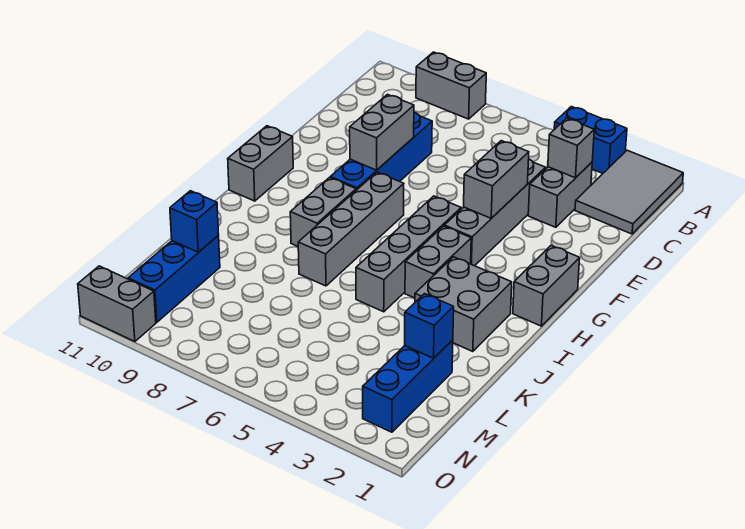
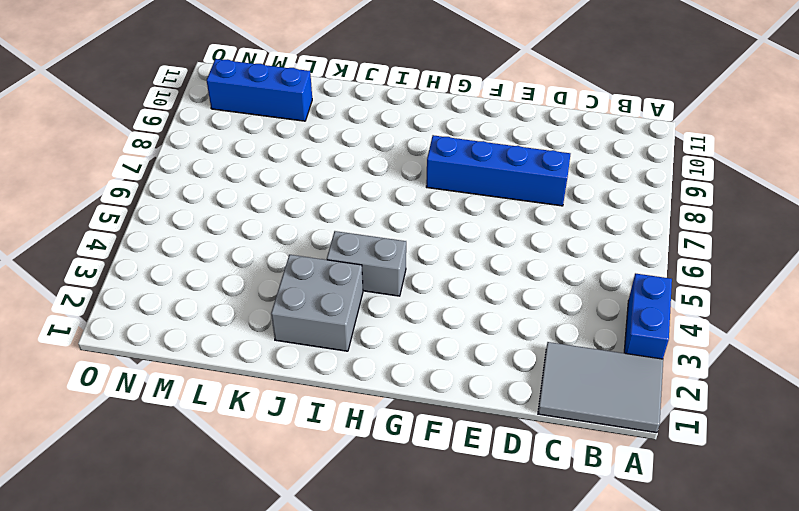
none -> grey 1x2 brick [416,52,486,119]
none -> grey 1x2 brick [528,162,592,227]
none -> grey 1x4 brick [444,159,546,266]

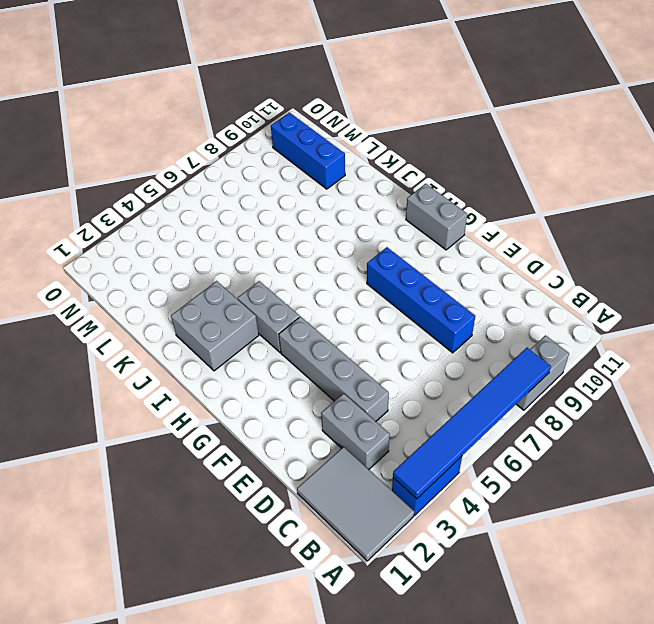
blue 1x6 tile [393,348,551,499] -> none
none -> grey 1x2 brick [513,246,580,326]
none -> grey 1x4 brick [356,196,461,312]
none -> grey 1x4 brick [298,172,404,286]

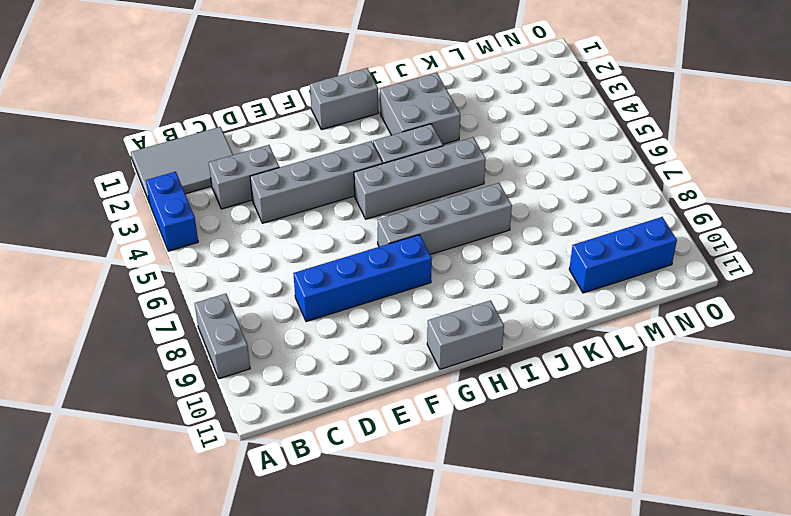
none -> grey 1x2 brick [290,178,356,246]
none -> blue 1x3 brick [363,340,453,432]
none -> grey 1x2 brick [78,266,156,342]

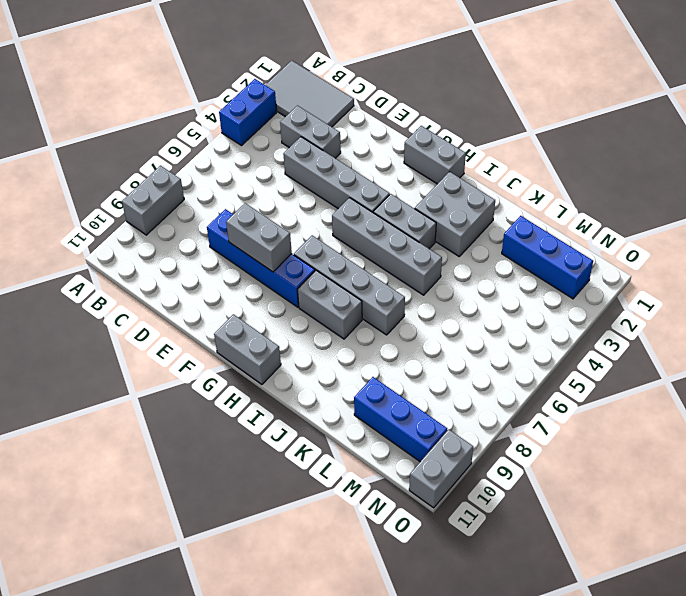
none -> grey 1x1 brick [548,118,594,178]
none -> grey 1x2 brick [464,141,529,218]
none -> blue 1x1 brick [405,294,454,358]

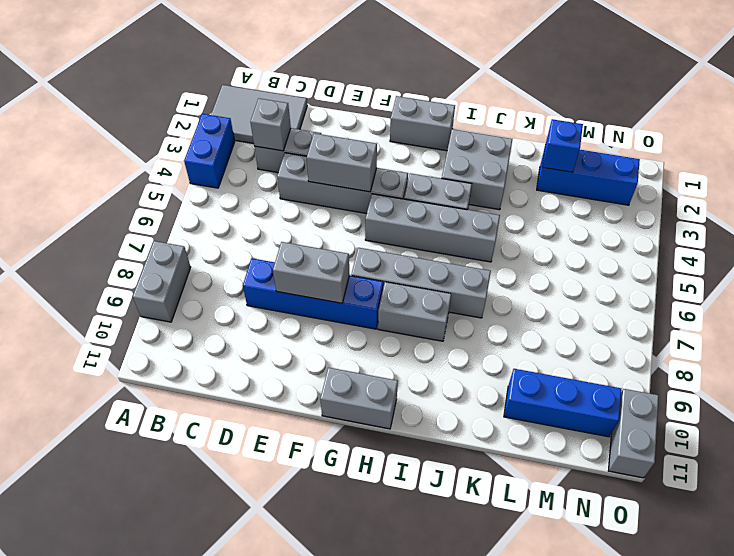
none -> blue 1x1 brick [170,191,219,252]

